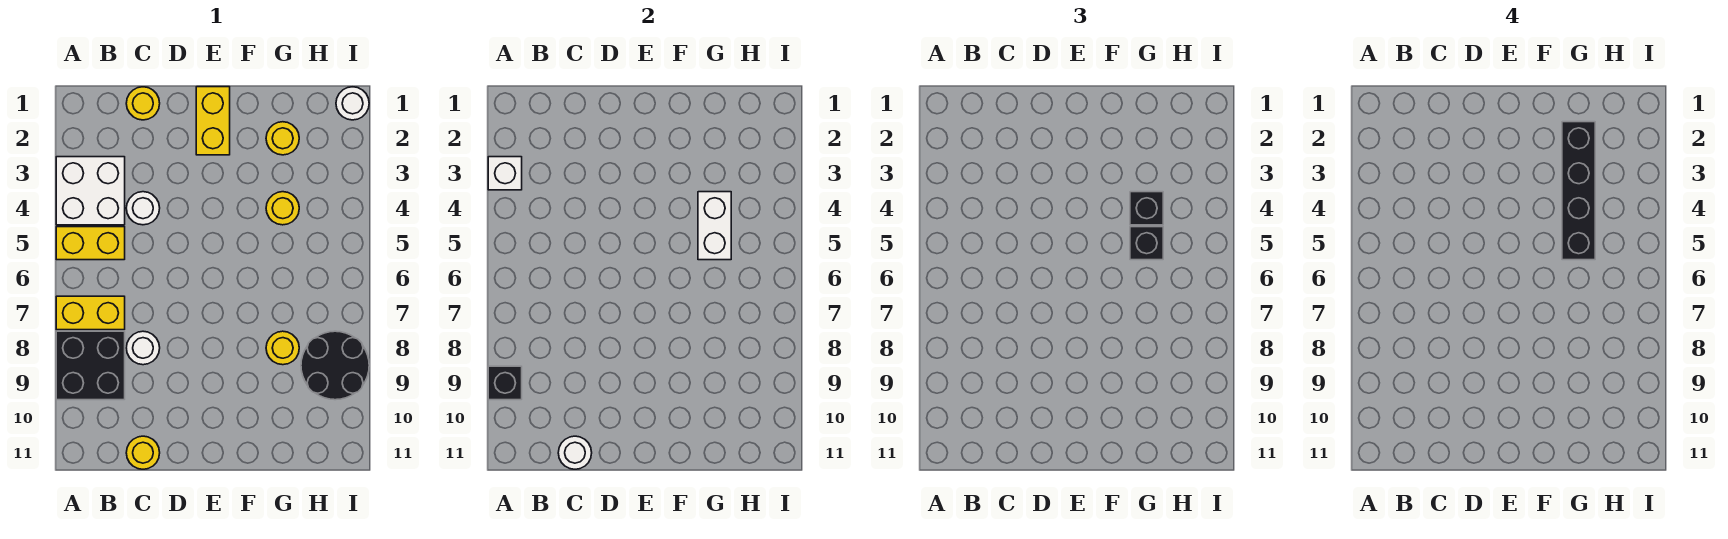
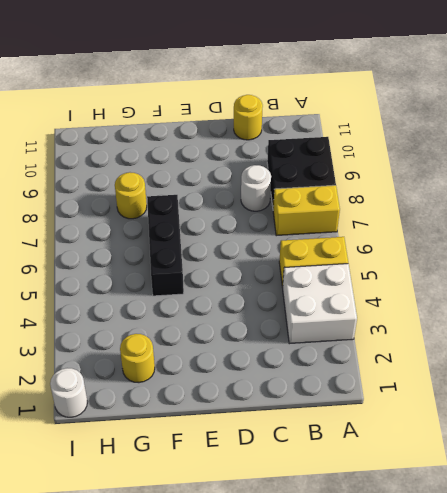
black 1x3 brick [147,195,184,296] -> none
none -> yellow 1x1 round brick [126,87,160,120]
none -> white 1x1 round brick [126,192,160,225]
none -> yellow 1x2 brick [196,87,230,155]

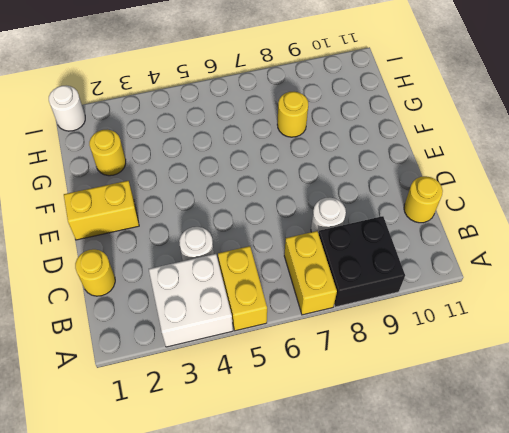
none -> yellow 1x1 round brick [266,192,299,225]
none -> black 2x2 round brick [301,331,369,400]
none -> white 1x1 brick [488,157,522,190]

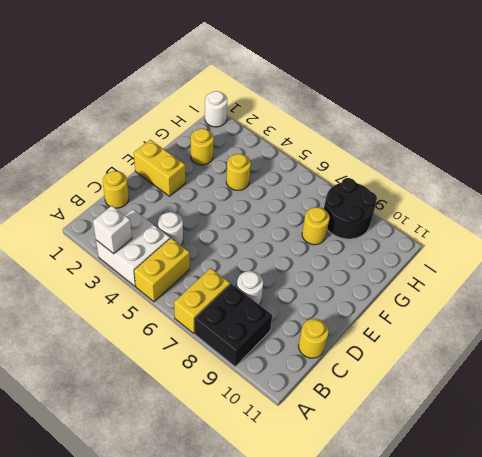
none -> black 1x1 brick [488,366,522,400]
none -> white 1x1 round brick [558,436,592,469]
none -> white 1x2 brick [698,192,731,260]

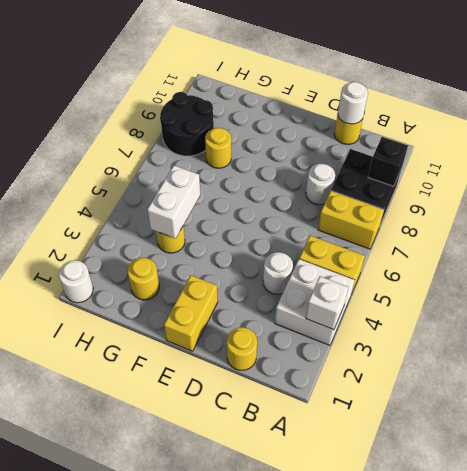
none -> black 1x1 brick [1130,192,1163,225]
none -> black 1x1 brick [1130,227,1163,260]
none -> black 1x4 brick [1562,122,1595,260]

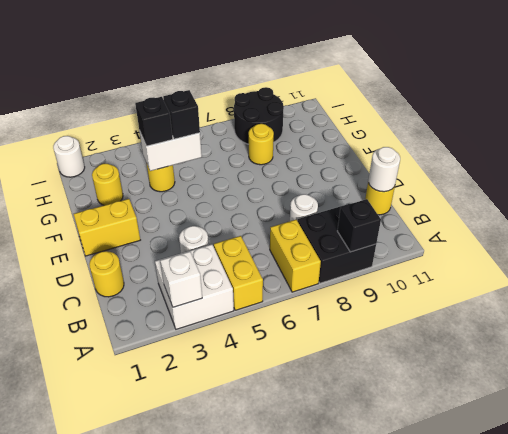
none -> black 1x4 brick [1562,122,1595,260]

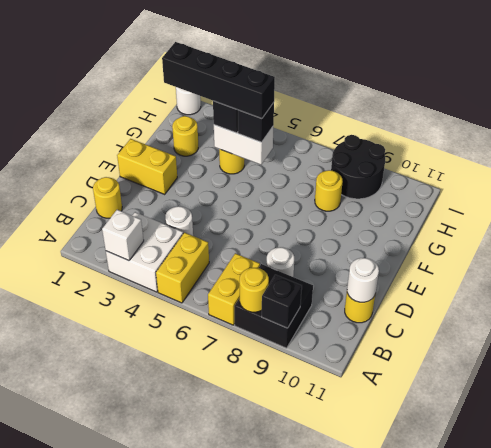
yellow 1x1 round brick [240,268,269,312] -> none

